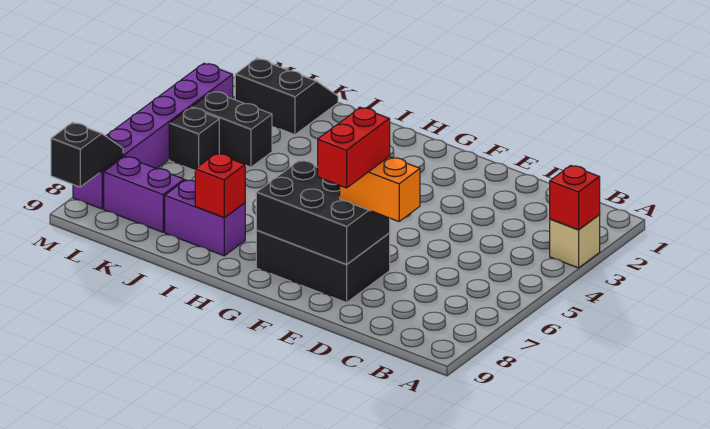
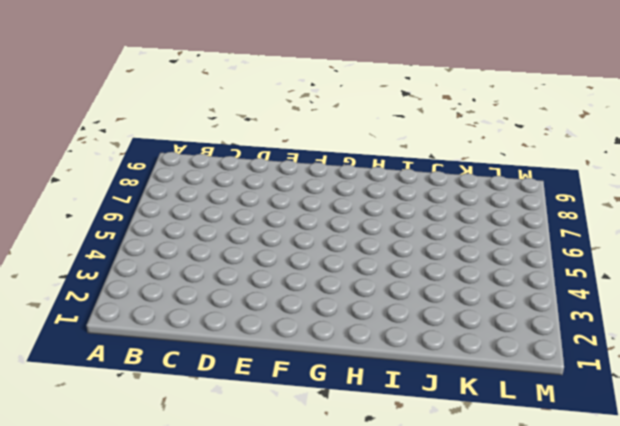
none -> tan 1x1 brick [550,215,600,268]
none -> black 2x3 brick [256,231,390,303]
none -> purple 1x2 brick [165,180,245,256]

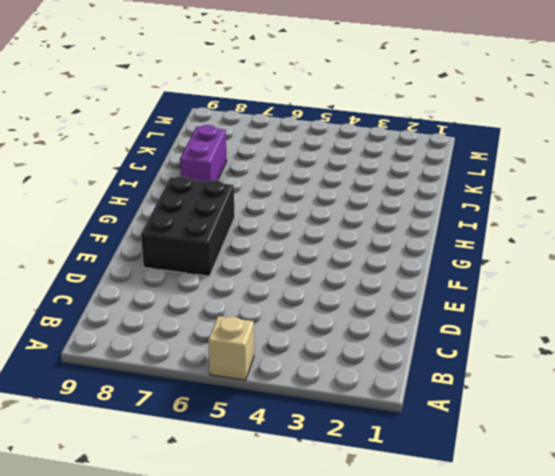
tan 1x1 brick [208,316,254,380] -> tan 1x1 brick moved to [550,215,600,268]
none -> black 2x2 slope [235,58,338,135]
none -> black 1x2 brick [191,91,272,167]
none -> purple 1x2 brick [104,156,184,232]

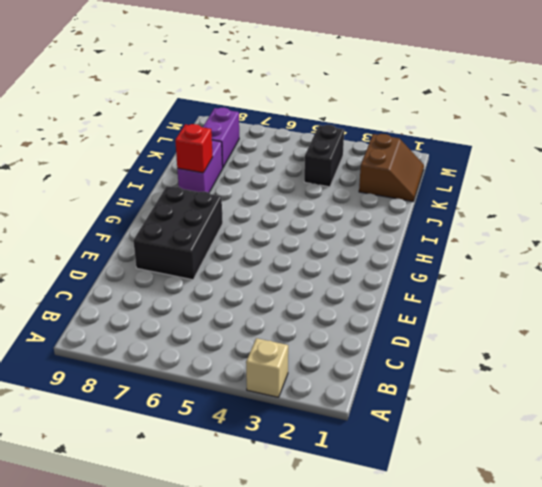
brown 2x2 slope [359,134,424,202] -> black 2x2 slope [235,58,338,135]
none -> black 1x1 brick [169,108,219,170]
none -> purple 1x6 brick [73,63,233,209]
none -> red 1x1 brick [550,166,600,230]

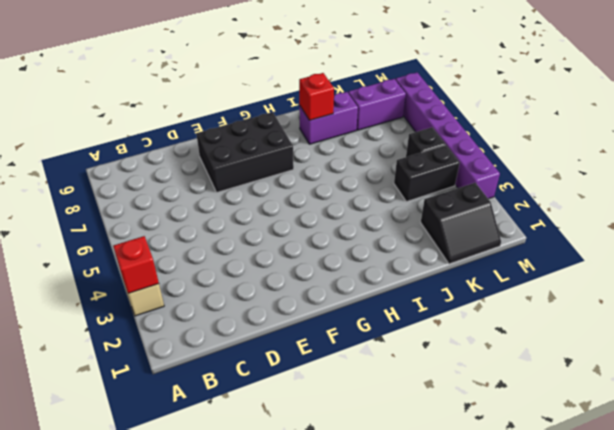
none -> black 2x3 brick [256,160,390,264]
none -> black 1x2 slope [51,122,123,187]
none -> orange 1x2 brick [340,157,420,221]

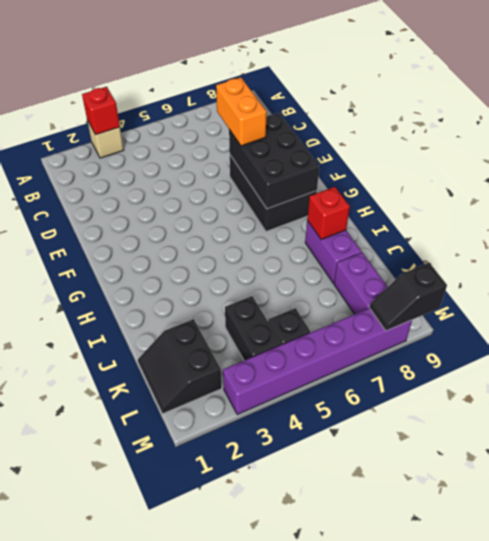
none -> red 1x2 brick [318,108,390,188]

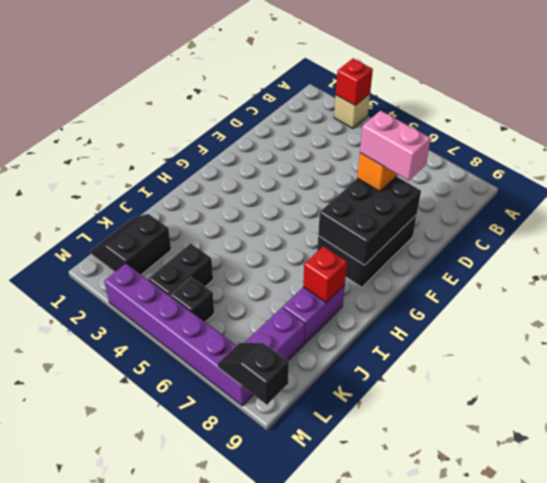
pink 1x2 brick [360,110,431,181] -> red 1x2 brick [318,108,390,188]

